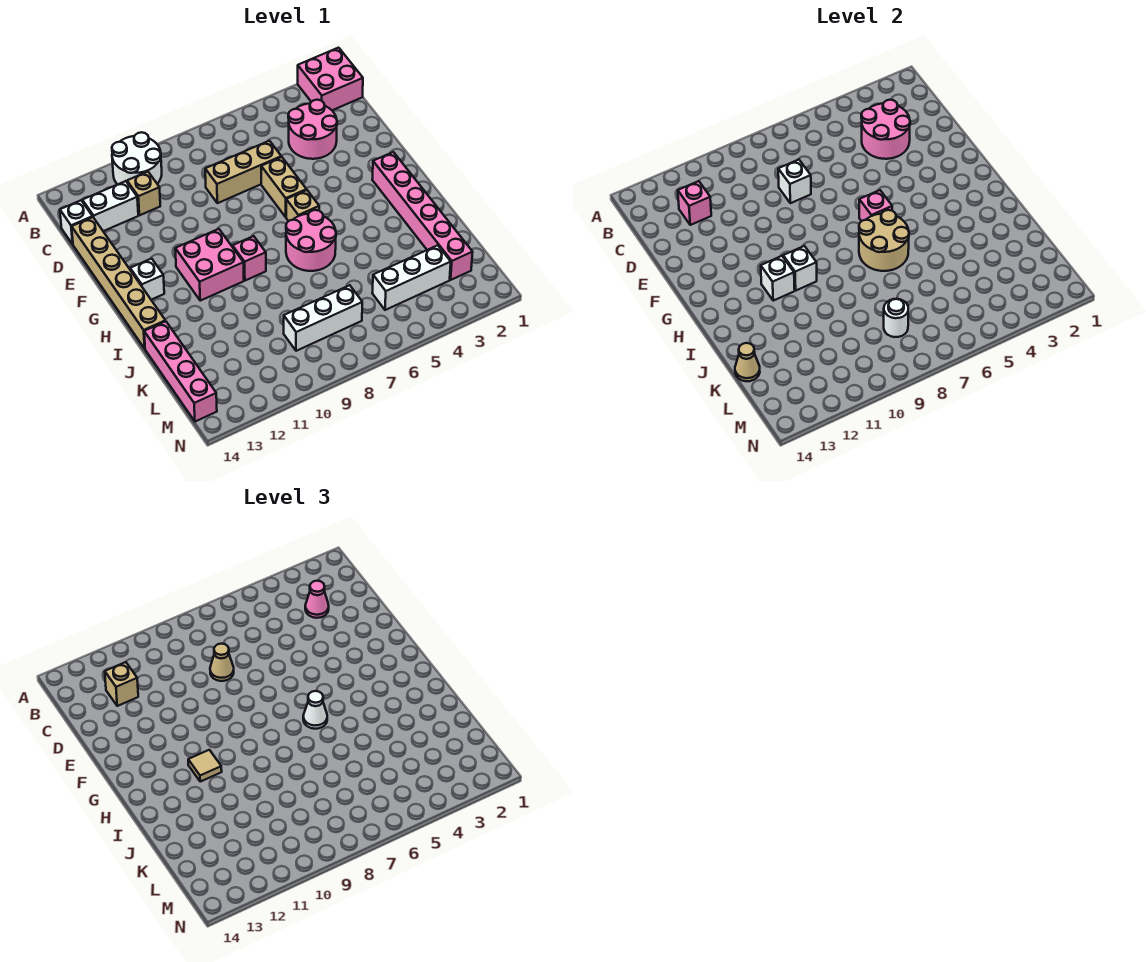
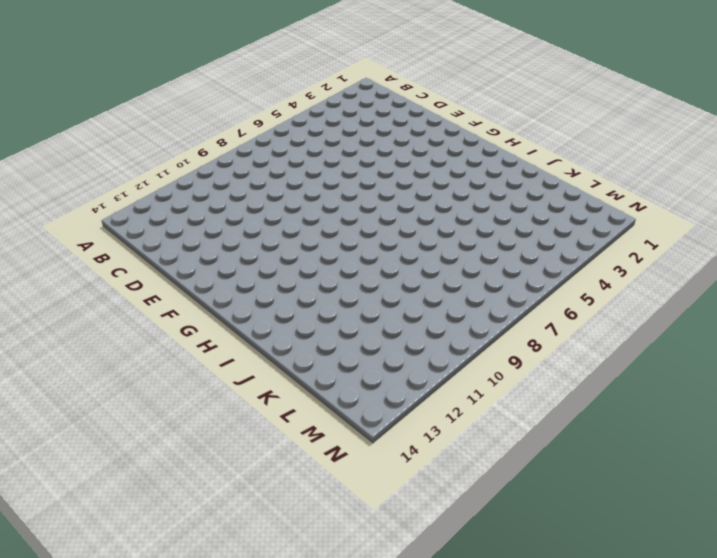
none -> pink 2x2 brick [298,48,363,110]
none -> white 2x2 round brick [112,132,162,184]
none -> pink 2x2 round brick [288,100,337,159]
none -> tan 1x1 brick [127,172,160,215]

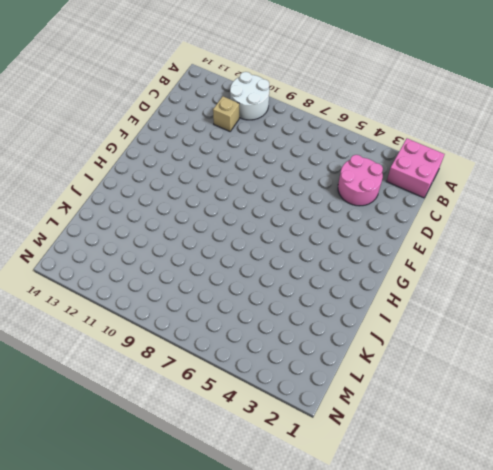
none -> white 1x2 brick [82,181,138,231]
none -> white 1x1 brick [60,200,93,244]
none -> tan 1x3 brick [205,141,281,203]
none -> tan 1x6 brick [72,217,165,349]

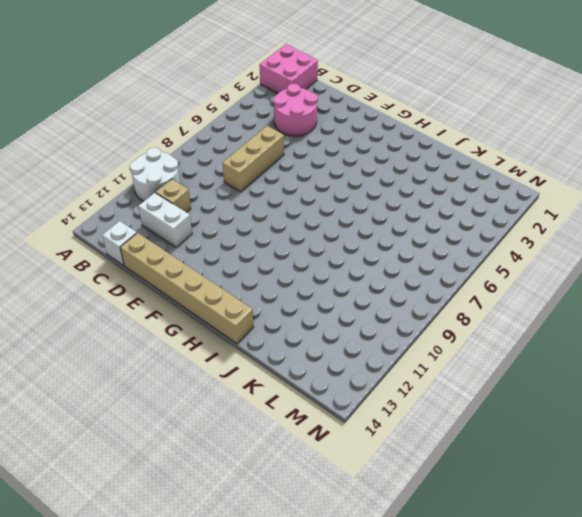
white 1x2 brick [138,193,192,247] -> white 1x2 brick turned to [82,181,138,231]
none -> tan 1x2 brick [261,157,307,217]
none -> pink 1x6 brick [372,152,473,280]
none -> tan 1x1 brick [286,190,319,221]
none -> pink 2x2 brick [175,229,244,301]

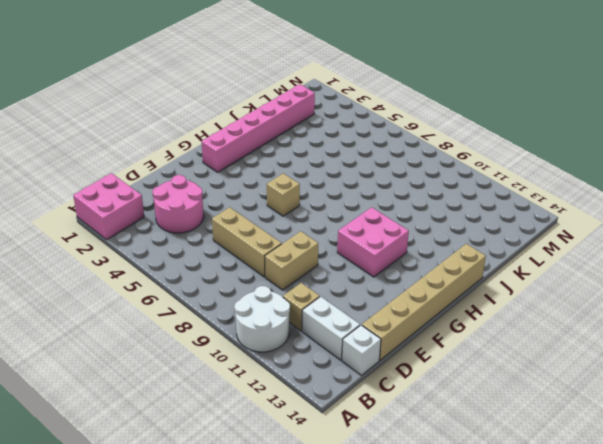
tan 1x2 brick [265,231,318,290] -> tan 1x2 brick moved to [261,157,307,217]
none -> white 1x1 brick [130,259,164,300]
none -> pink 2x2 round brick [286,210,336,271]
none -> pink 1x1 brick [233,236,266,281]
none -> pink 1x4 brick [144,321,217,422]

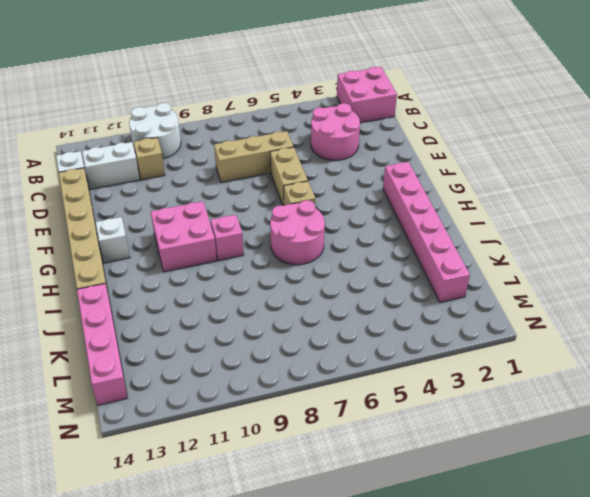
none -> white 1x3 brick [372,245,451,310]
none -> white 1x3 brick [284,285,362,351]
none -> pink 2x2 round brick [861,100,910,159]
none -> pink 1x1 brick [678,181,711,225]

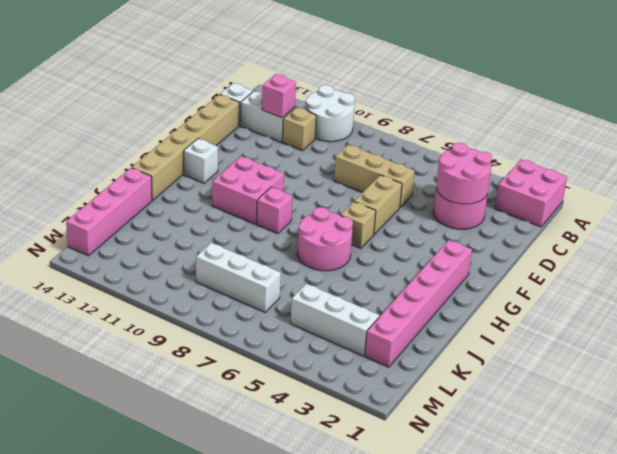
none -> white 1x1 brick [778,160,811,203]
none -> pink 1x1 brick [859,190,892,221]
none -> tan 2x2 round brick [859,210,909,271]
none -> white 1x1 brick [783,246,817,290]

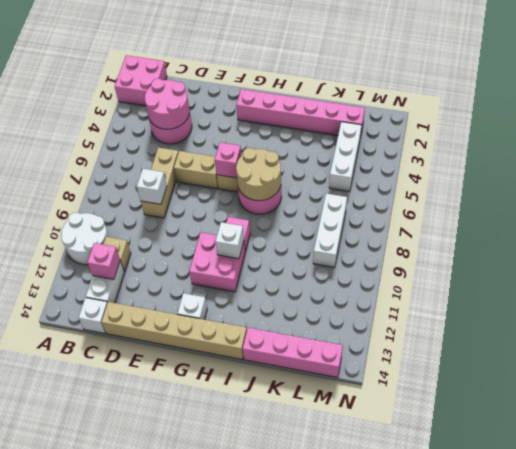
none -> white 1x1 brick [761,256,795,301]
none -> tan 1x1 cone [735,343,760,381]
none -> white 1x1 round brick [884,299,908,337]
none -> pink 1x1 cone [305,581,329,618]

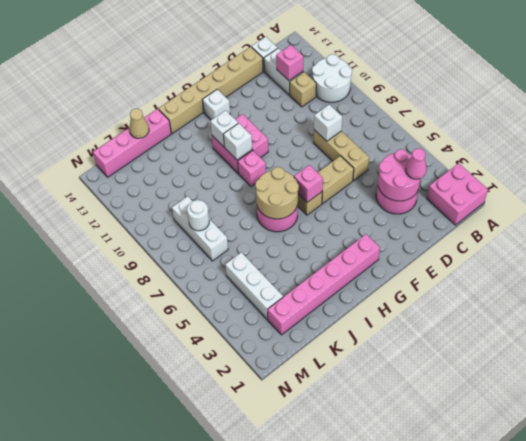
none -> tan 1x1 brick [105,662,138,706]
none -> tan 1x1 cone [210,644,234,681]
none -> white 1x1 cone [303,691,327,729]
none -> tan 1x1 tile [188,750,222,782]

